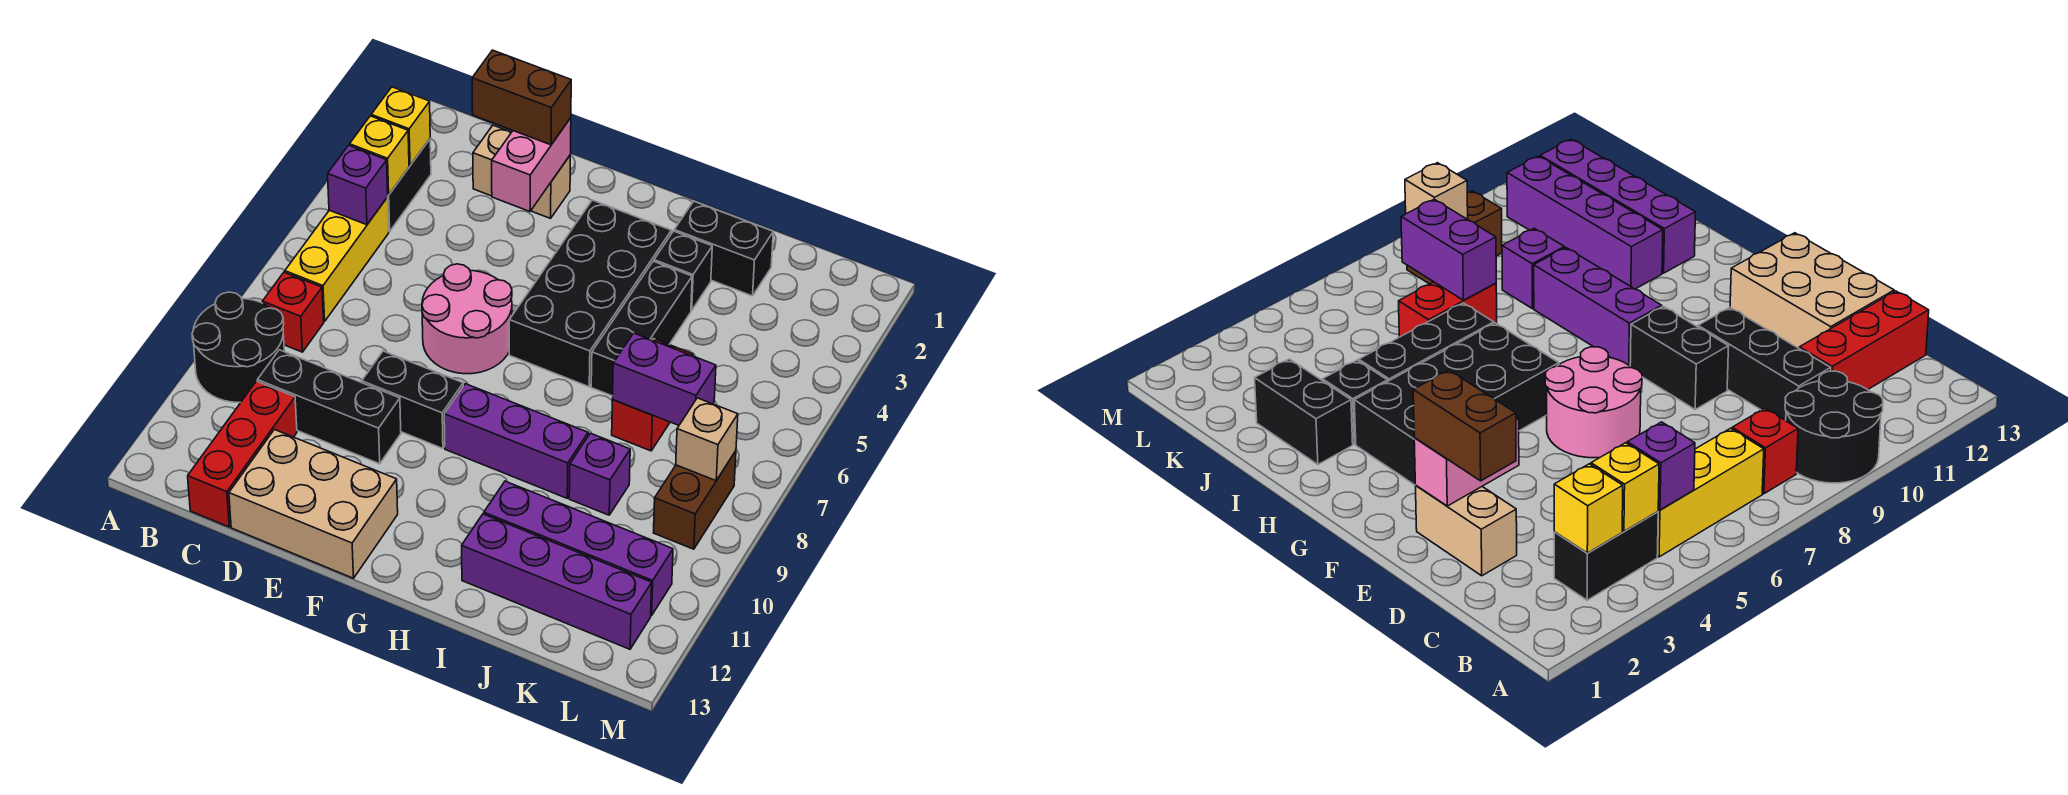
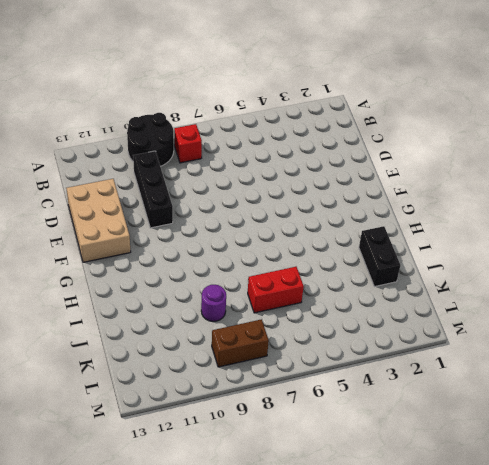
purple 1x1 round brick [201,285,226,322] -> purple 1x1 brick [569,433,630,515]
none -> black 1x2 brick [388,139,431,231]
none -> yellow 1x3 brick [285,197,389,321]
none -> red 1x3 brick [188,381,297,527]

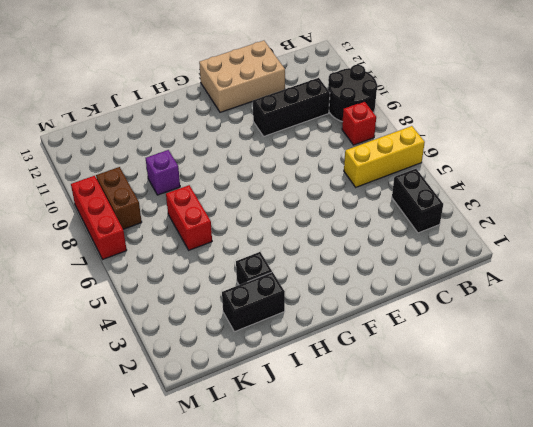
yellow 1x3 brick [344,126,425,187] -> yellow 1x3 brick turned to [285,197,389,321]
red 1x3 brick [71,176,127,259] -> red 1x3 brick moved to [188,381,297,527]
none -> tan 1x2 brick [473,125,570,218]
none -> pink 2x2 round brick [422,264,512,374]
none -> black 1x2 brick [362,351,463,448]

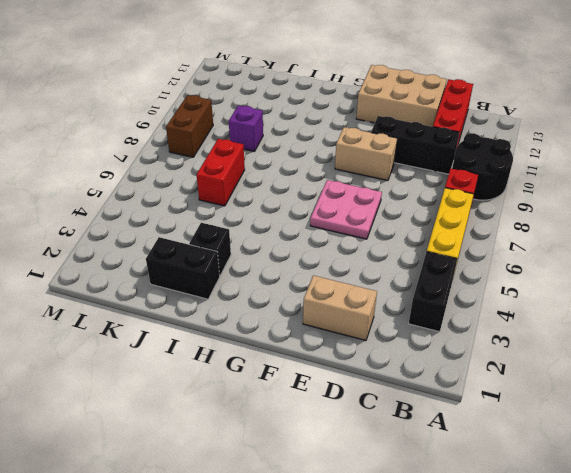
pink 2x2 plate [310,180,382,239] -> pink 2x2 round brick [422,264,512,374]
tan 1x2 brick [335,127,397,180] -> black 1x2 brick [362,351,463,448]
none -> black 2x4 brick [509,200,671,387]
none -> purple 1x3 brick [444,384,588,498]
none -> black 1x3 brick [591,261,692,396]

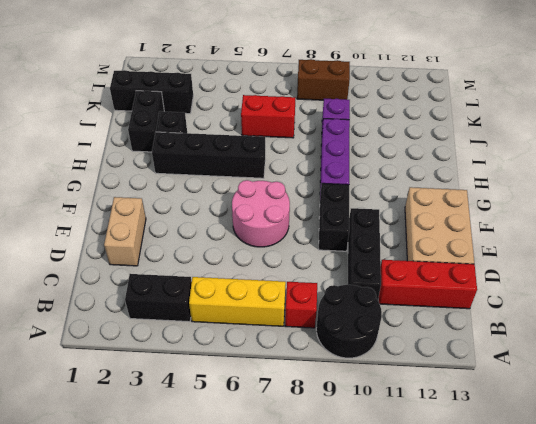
black 1x4 brick [152,132,265,178] -> black 2x4 brick [509,200,671,387]
black 1x3 brick [110,70,193,114] -> black 1x3 brick moved to [591,261,692,396]
none -> purple 1x4 brick [484,481,673,616]
none -> purple 1x4 brick [462,514,652,649]
none -> yellow 1x1 brick [371,87,430,165]

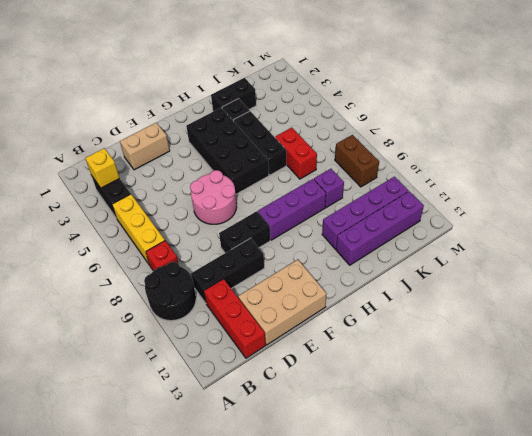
none -> yellow 1x1 brick [350,116,409,195]
none -> purple 1x1 brick [328,145,388,225]
none -> pink 1x2 brick [492,118,571,212]

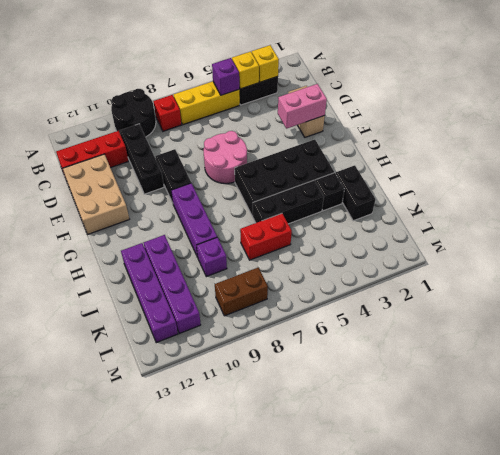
none -> purple 1x2 brick [613,333,716,425]
none -> tan 1x1 brick [676,398,738,481]
none -> brown 1x2 brick [472,50,571,145]

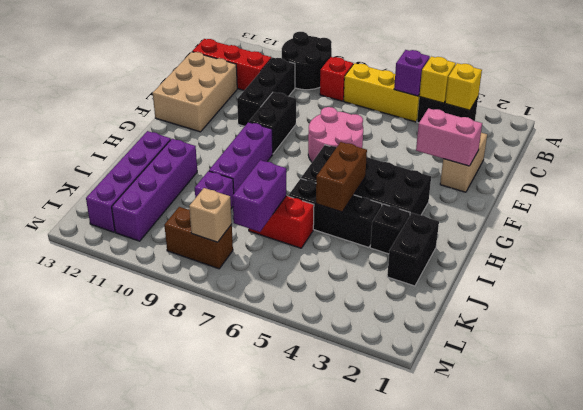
brown 1x2 brick [316,142,367,212] -> brown 1x2 brick moved to [472,50,571,145]

